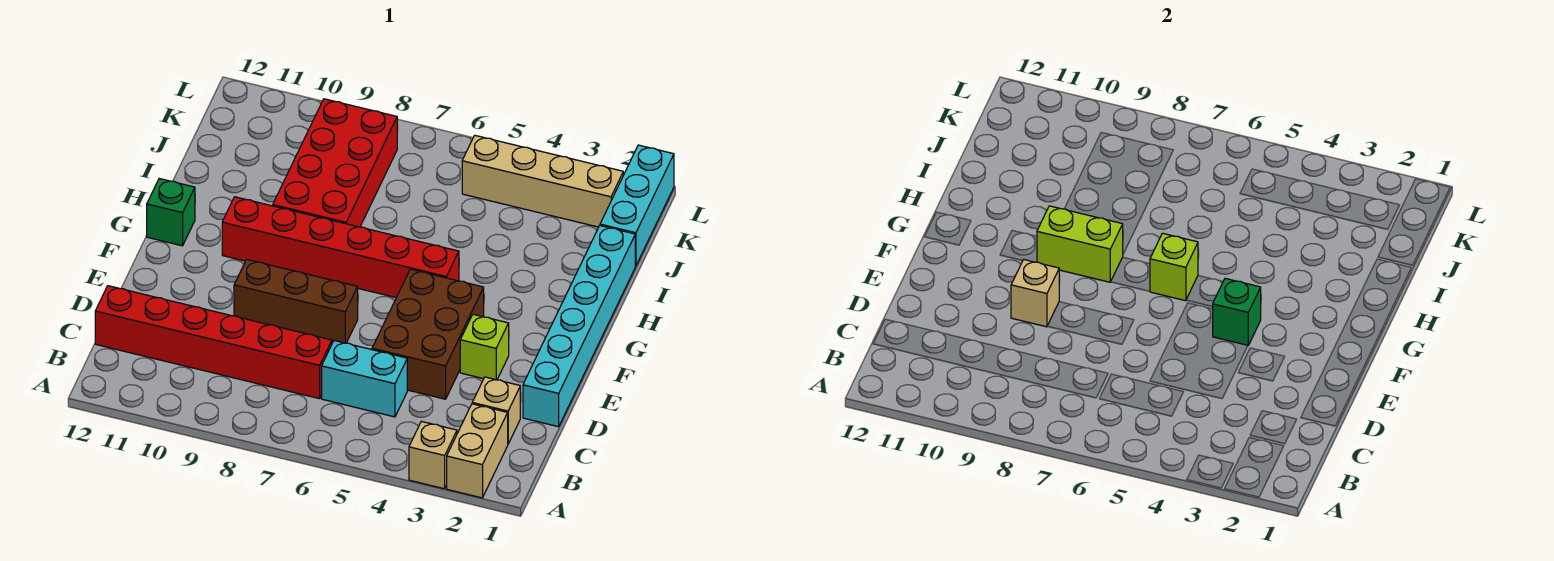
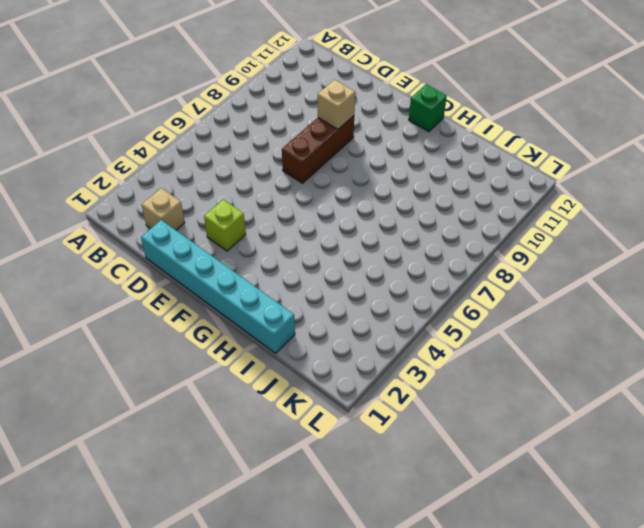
none -> tan 1x2 brick [447,404,508,498]
none -> tan 1x1 brick [409,421,457,489]
none -> cyan 1x2 brick [322,341,407,417]

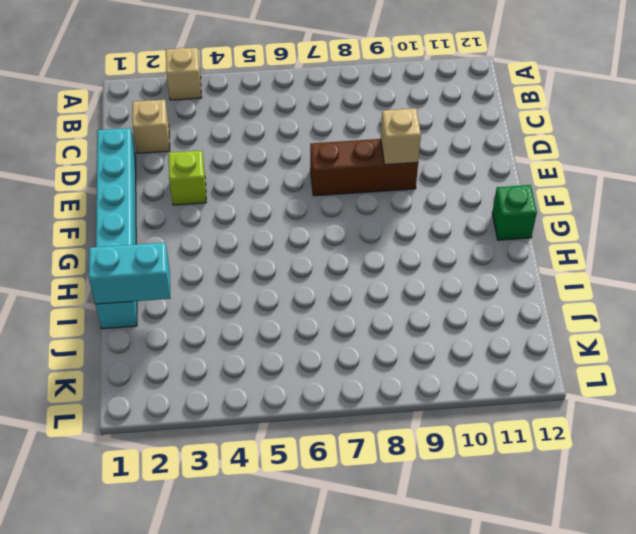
cyan 1x2 brick [89,242,171,304] -> cyan 1x2 brick moved to [322,341,407,417]
none -> tan 1x2 brick [447,404,508,498]
none -> red 1x6 brick [95,286,332,399]
none -> brown 2x3 brick [372,269,484,399]

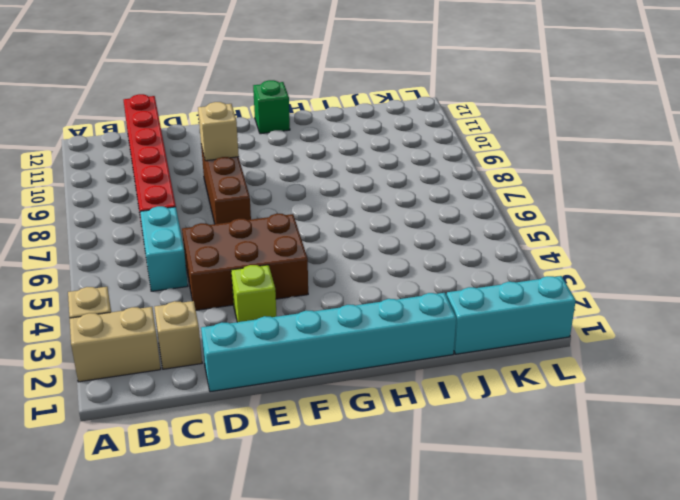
none -> red 1x6 brick [222,197,459,298]
none -> red 2x4 brick [273,99,397,227]
none -> tan 1x4 brick [462,135,623,227]

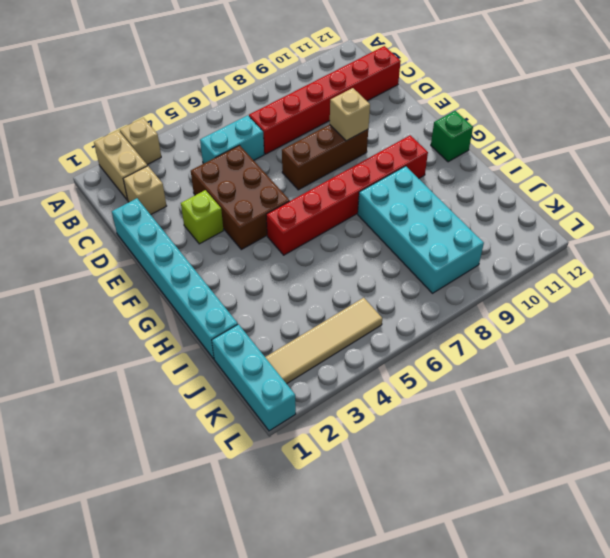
cyan 2x4 brick [358,166,484,293] -> red 2x4 brick [273,99,397,227]
tan 1x4 tile [265,298,382,384] -> tan 1x4 brick [462,135,623,227]
none -> green 1x1 brick [1212,278,1261,345]
none -> lime 1x1 brick [1150,233,1198,301]
none -> lime 1x2 brick [1037,206,1123,282]

